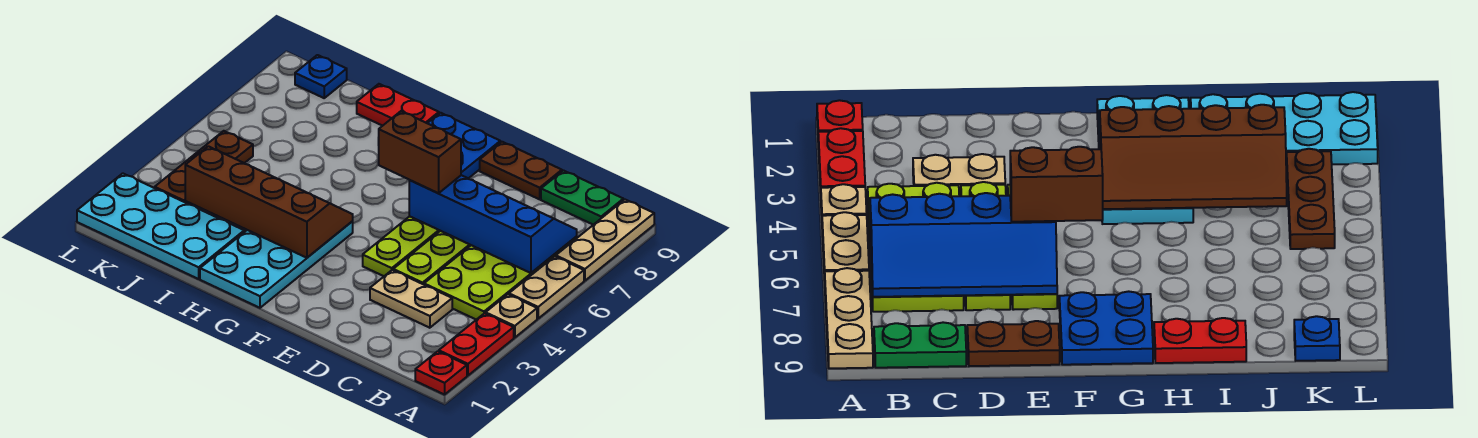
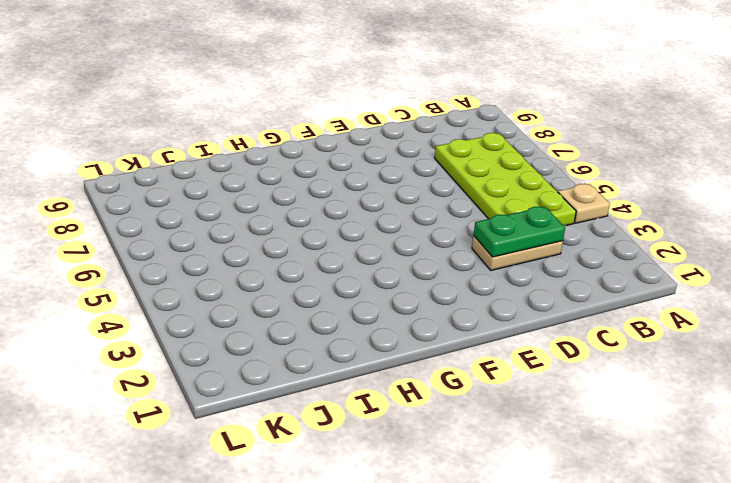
green 1x2 plate [474,207,565,257] -> green 1x2 plate moved to [541,171,623,225]
none -> red 1x1 plate [415,351,467,395]
none -> red 1x2 plate [439,313,514,376]
none -> tan 1x2 plate [509,256,584,318]

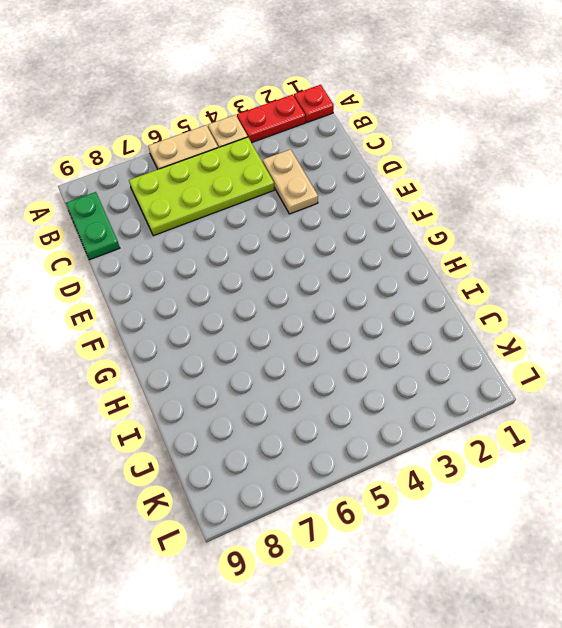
none -> tan 1x3 plate [556,200,654,281]
none -> lime 1x4 plate [393,231,471,285]
none -> brown 1x2 plate [480,142,562,199]

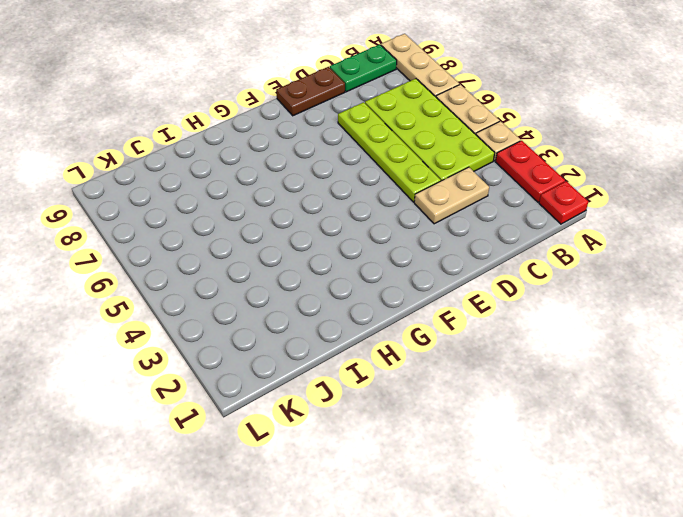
none -> lime 1x4 plate [363,216,440,276]
none -> blue 2x2 plate [427,113,500,178]
none -> cyan 2x4 plate [200,222,353,308]

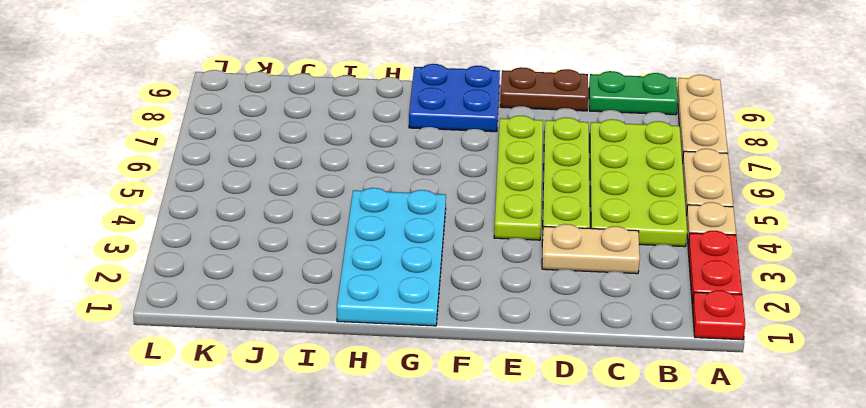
none -> red 1x2 plate [357,84,439,126]
none -> cyan 2x4 plate [77,173,244,279]
none -> brown 1x3 plate [155,131,253,205]

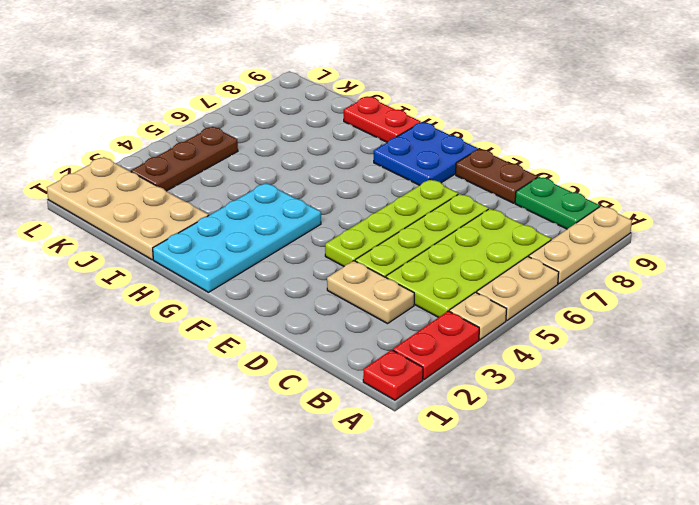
tan 2x4 plate [47,157,209,260] -> cyan 2x4 plate [77,173,244,279]
none -> blue 1x1 plate [295,55,347,98]
none -> blue 2x4 slope [409,175,577,273]
none -> brown 2x4 slope [185,146,353,258]

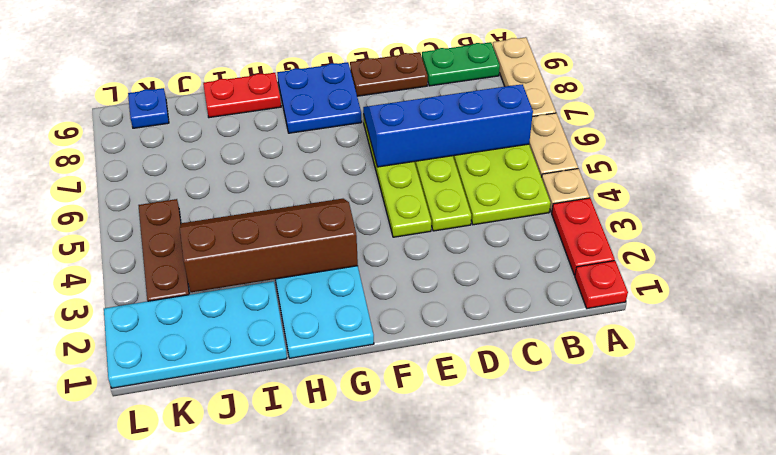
none -> tan 1x2 plate [370,270,452,328]
none -> brown 1x2 brick [378,111,461,193]

